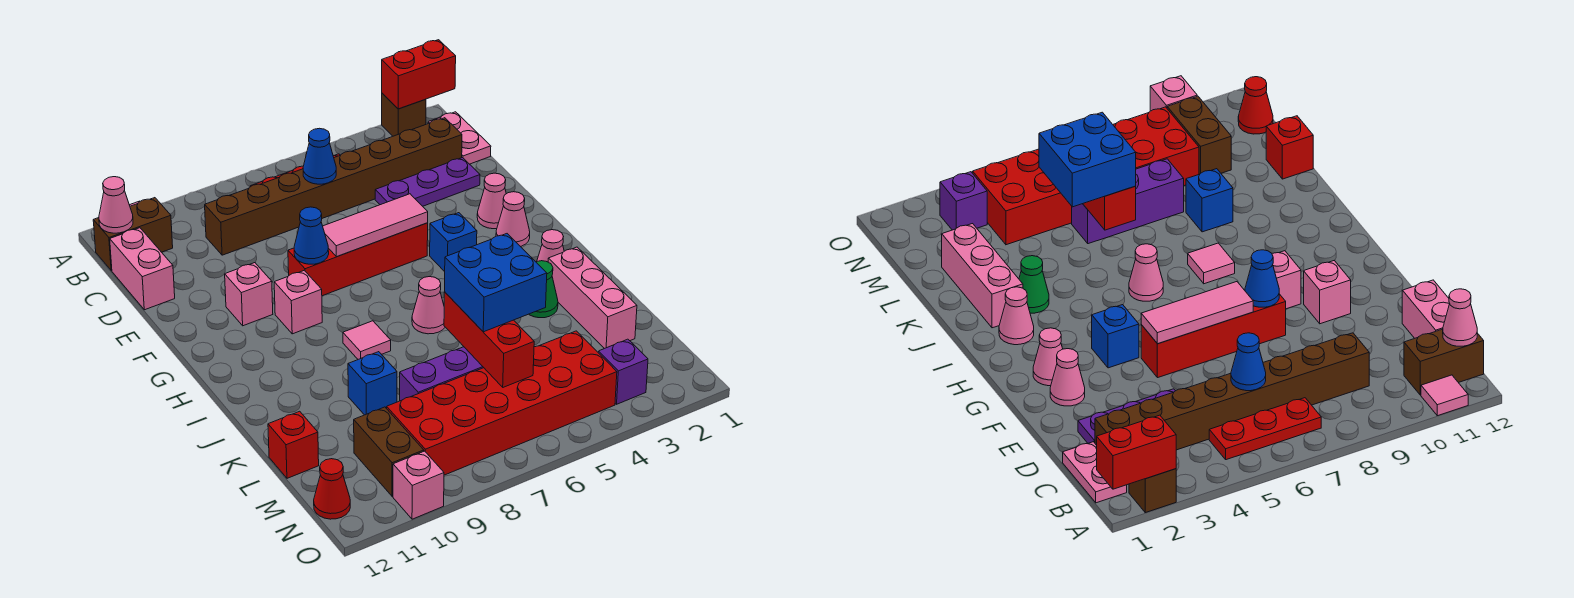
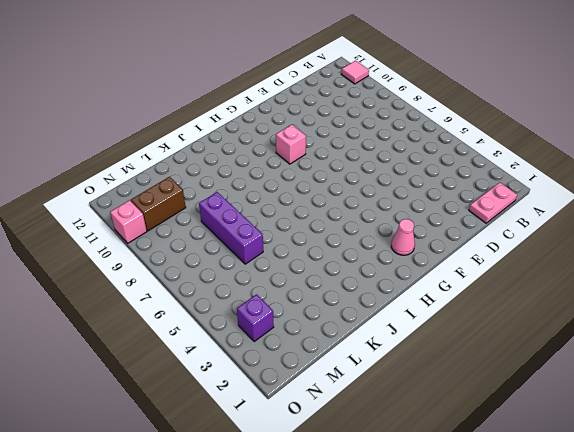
none -> brown 1x1 brick [382,93,426,136]
none -> red 1x3 plate [1209,398,1321,460]
none -> brown 1x2 brick [93,198,173,271]
none -> brown 1x8 brick [205,118,462,255]

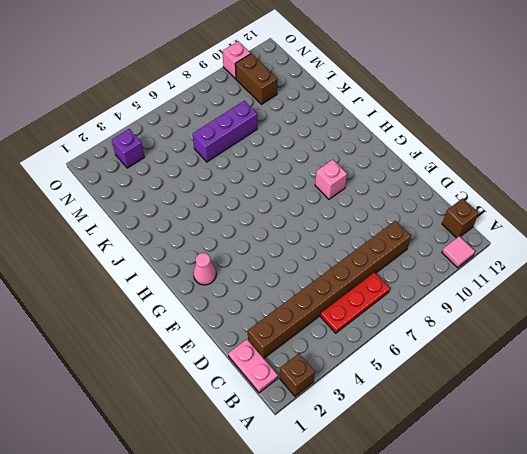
brown 1x1 brick [442,198,478,238] -> brown 1x2 brick [93,198,173,271]
none -> pink 1x2 brick [110,228,175,310]
none -> purple 1x3 plate [375,158,480,206]
none -> pink 1x1 cone [477,173,506,229]
none -> red 1x4 brick [288,223,428,296]

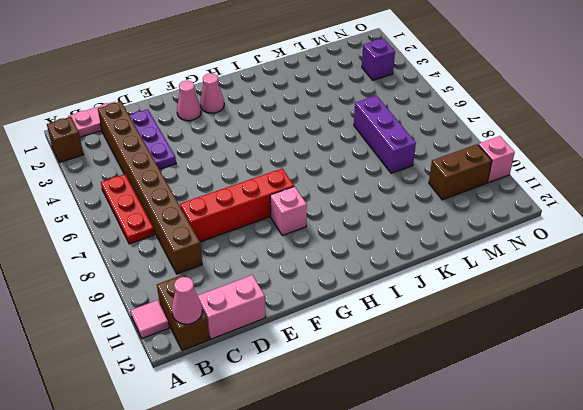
red 1x4 brick [180,169,294,242] -> red 1x4 brick turned to [288,223,428,296]
none -> pink 1x1 brick [225,263,273,326]
none -> blue 1x1 brick [430,213,477,272]
none -> pink 1x1 cone [537,230,564,262]
none -> pink 1x1 cone [412,277,445,334]

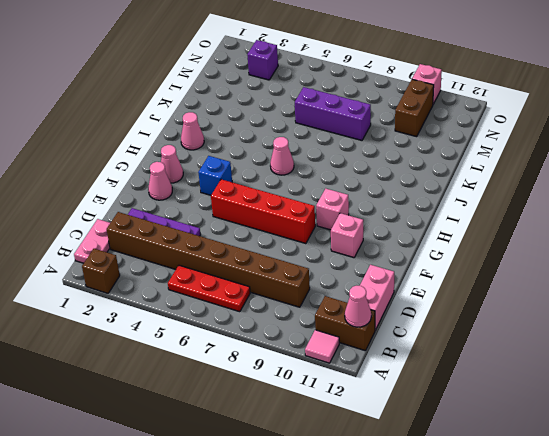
none -> pink 1x1 tile [343,321,391,359]
none -> pink 1x3 brick [548,247,637,349]
none -> green 1x1 cone [529,261,558,318]
none -> blue 1x1 brick [348,352,397,415]

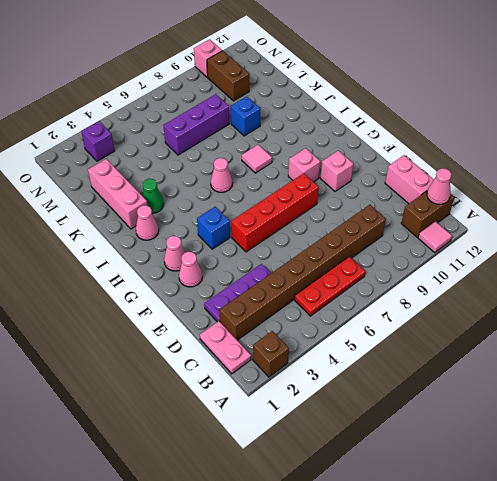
none -> red 1x1 brick [268,411,319,478]
none -> red 2x6 brick [387,331,617,475]
none -> red 1x1 cone [314,459,350,519]
none -> red 1x2 brick [382,40,456,109]

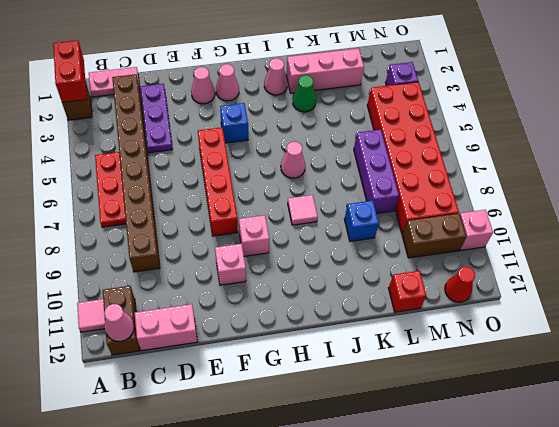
none -> blue 1x1 cone [303,128,336,184]
none -> pink 1x3 tile [323,194,428,257]
none -> blue 1x1 cone [294,207,329,264]
none -> red 1x3 brick [444,292,534,387]

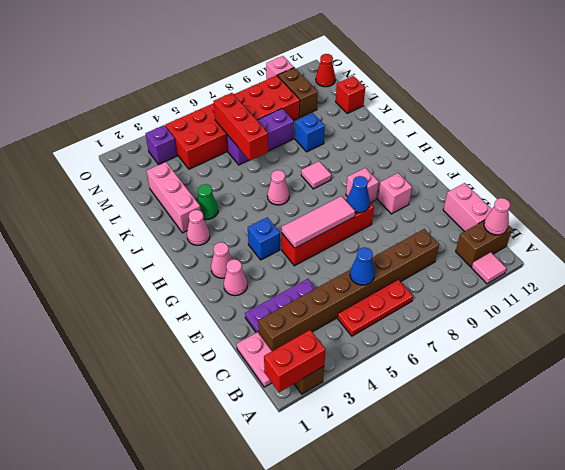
none -> blue 2x2 brick [445,234,547,332]

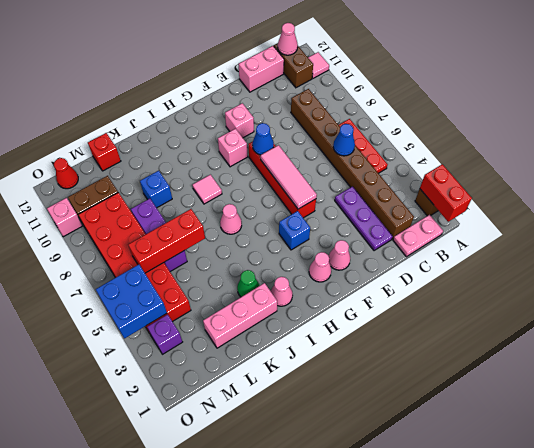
blue 2x2 brick [96,265,167,338] -> blue 2x2 brick moved to [445,234,547,332]

